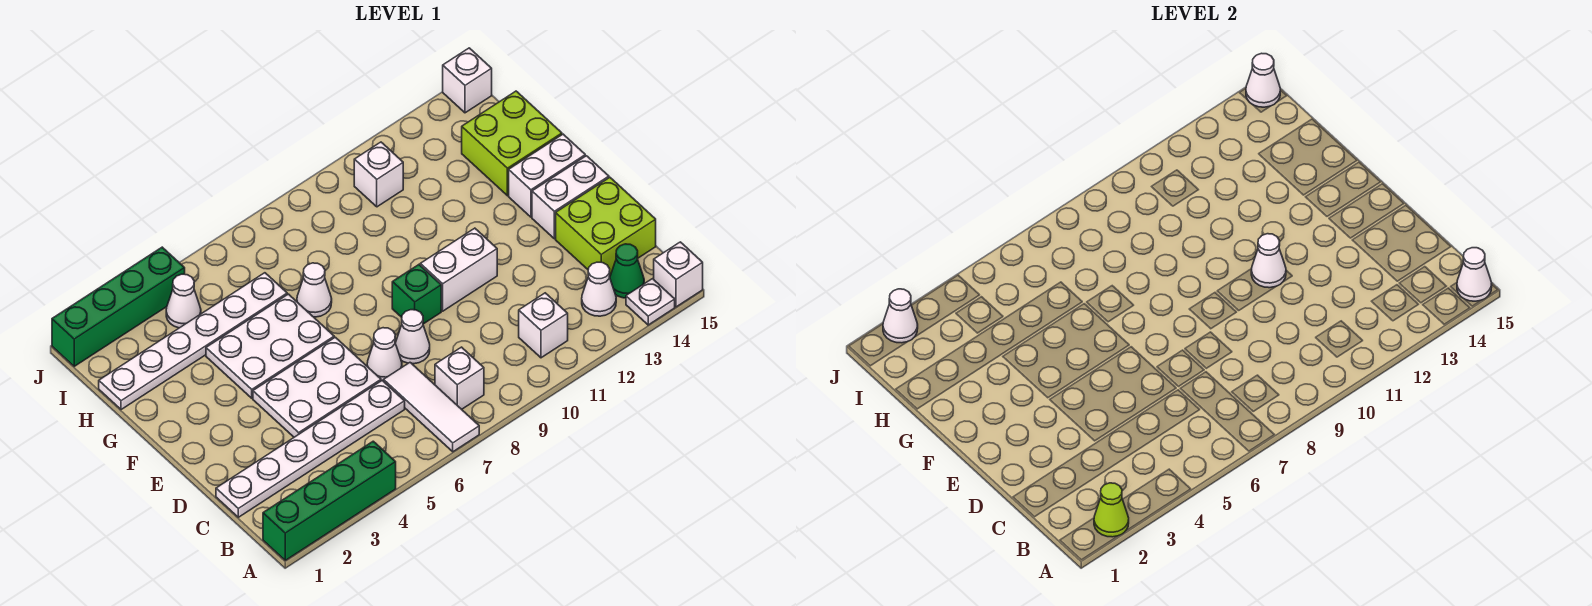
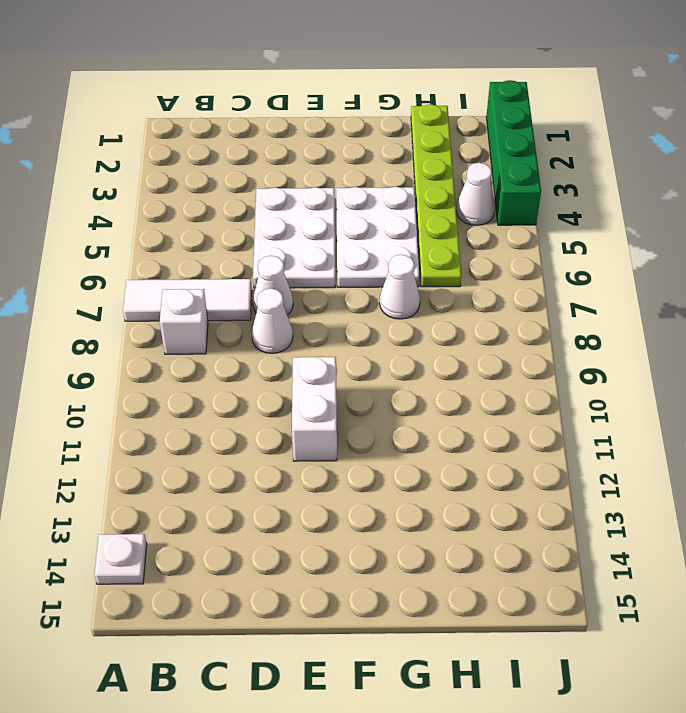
lime 1x6 plate [411,104,461,287] -> white 1x6 plate [99,273,287,410]
none -> green 1x4 brick [263,441,396,560]
none -> white 1x1 brick [654,242,703,307]
none -> white 1x1 brick [519,293,568,358]
none -> white 1x1 cone [582,262,616,316]

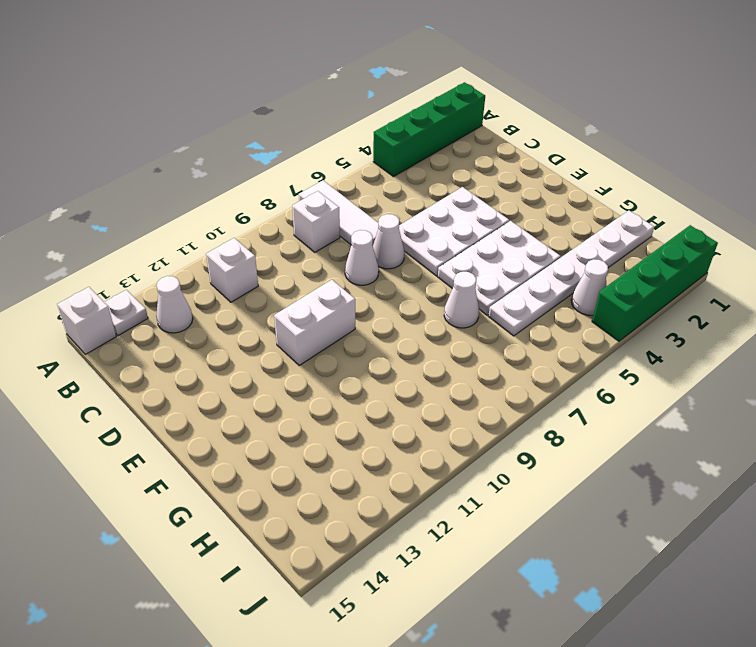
none -> green 1x1 cone [610,244,644,298]
none -> white 1x6 plate [216,381,405,517]
none -> lime 2x2 brick [556,177,656,276]
none -> green 1x1 brick [392,265,441,324]

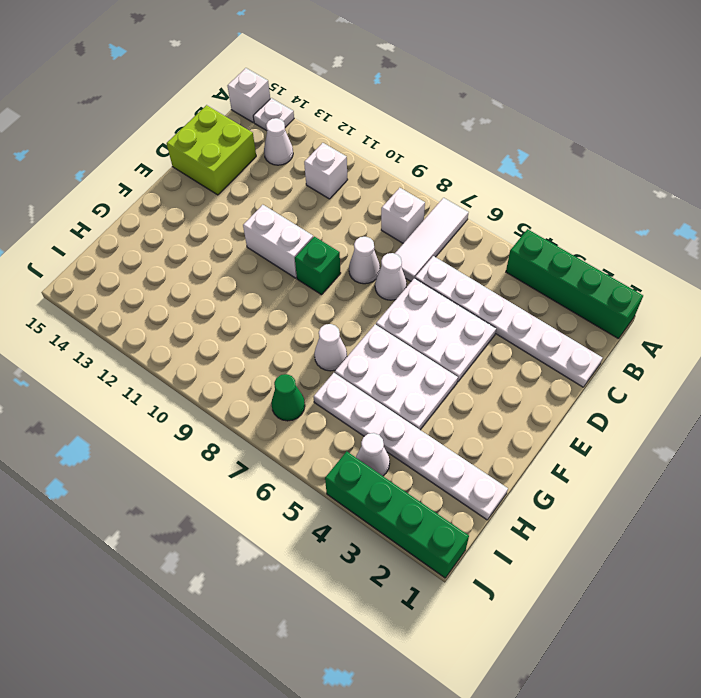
green 1x1 cone [271,374,305,421] -> green 1x1 cone moved to [610,244,644,298]
none -> white 1x2 brick [532,156,609,239]
none -> white 1x2 brick [509,134,585,217]
none -> lime 2x2 brick [462,91,562,196]
none -> white 1x1 brick [354,142,403,207]

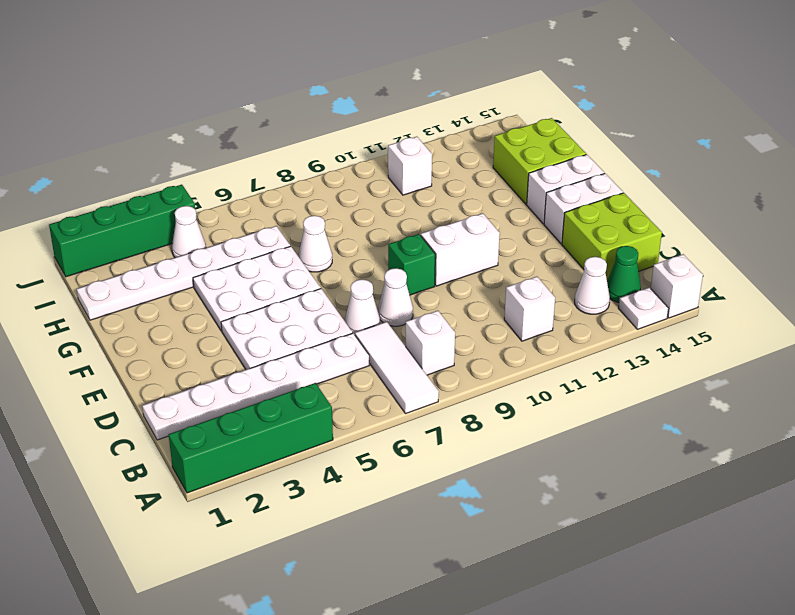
none -> white 1x1 brick [443,48,492,113]
none -> lime 1x1 cone [1094,483,1129,537]
none -> white 1x1 cone [1457,248,1492,301]
none -> white 1x1 cone [1251,234,1286,288]

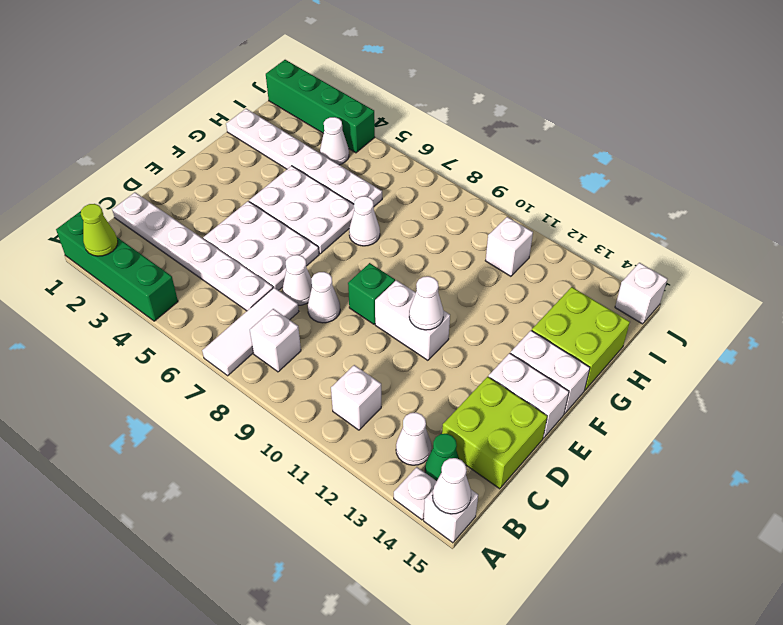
none -> white 1x1 cone [883,289,918,343]
none -> white 1x1 cone [1246,53,1280,107]

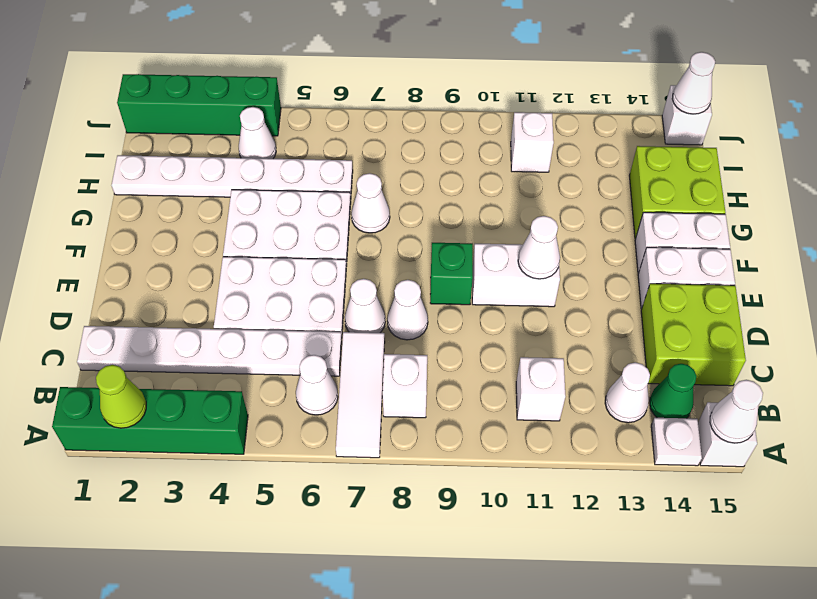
white 1x1 cone [296,355,338,415] -> white 1x1 cone moved to [883,289,918,343]

